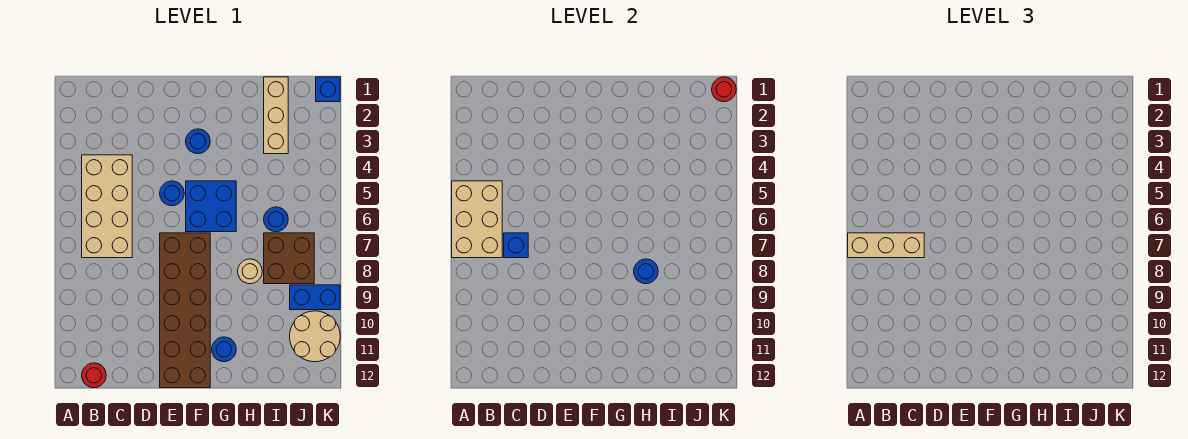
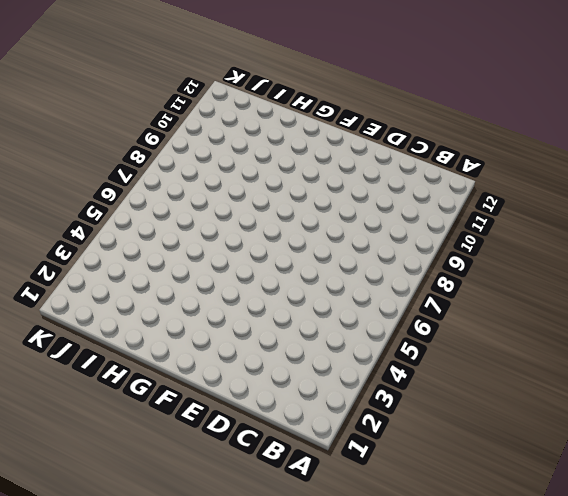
none -> tan 2x4 brick [82,155,132,258]
none -> red 1x1 round brick [82,363,106,388]
none -> blue 1x1 round brick [160,181,184,206]

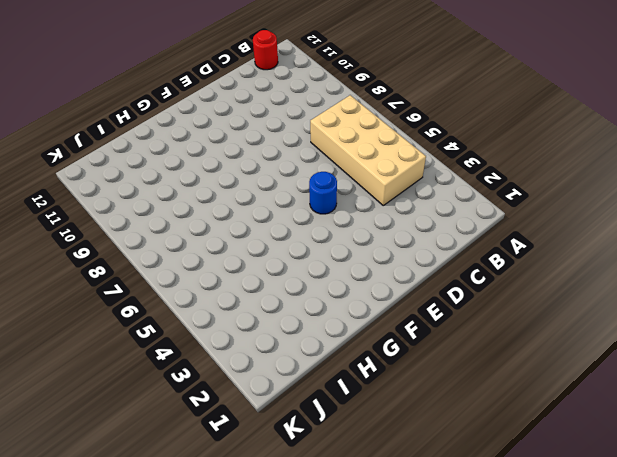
none -> brown 2x6 brick [160,233,210,388]
none -> blue 1x1 round brick [186,129,210,154]
none -> blue 2x2 brick [186,181,236,232]

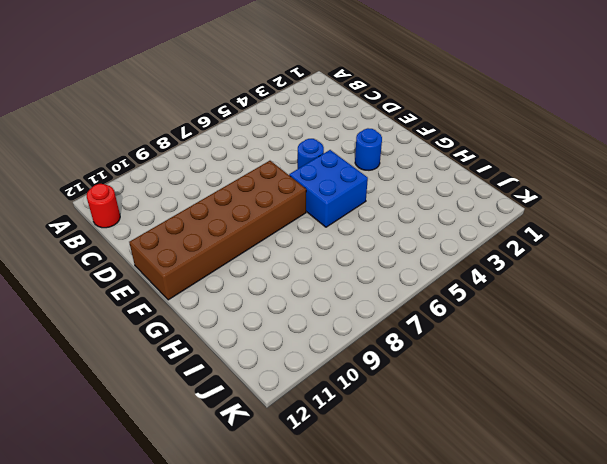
none -> tan 2x4 brick [82,155,132,258]
none -> blue 1x1 round brick [212,337,236,362]
none -> tan 1x1 round brick [238,259,262,284]

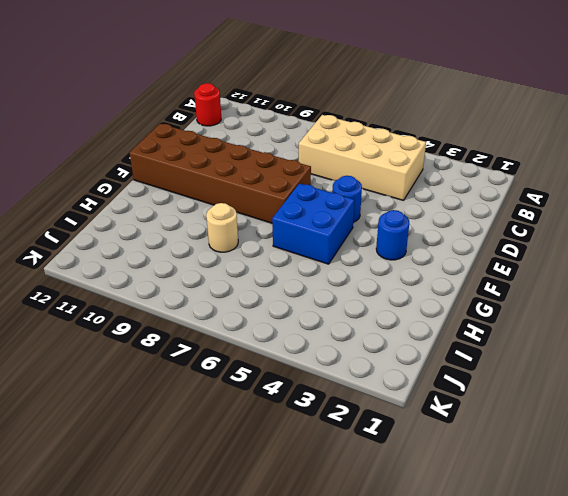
none -> blue 1x1 round brick [212,337,236,362]
none -> tan 1x3 brick [264,77,288,154]
none -> blue 1x1 round brick [264,207,288,232]

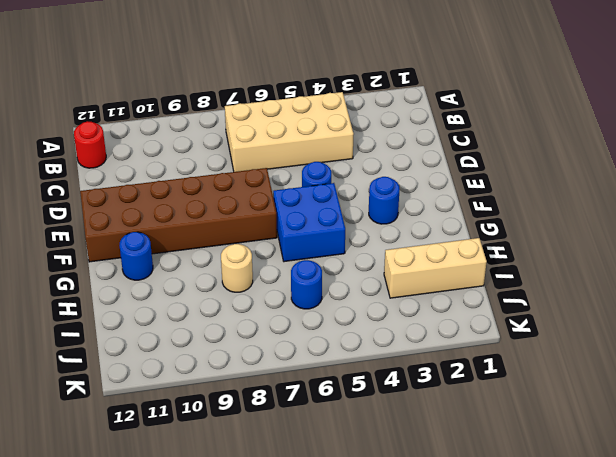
none -> brown 2x2 brick [264,233,314,284]
none -> blue 1x2 brick [290,285,340,310]
none -> tan 2x2 round brick [290,311,340,362]

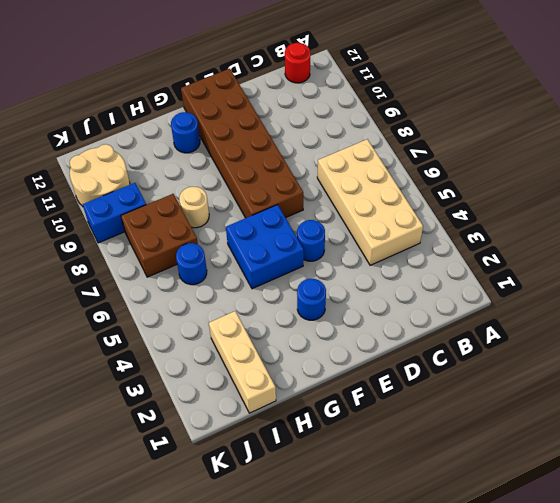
none -> blue 1x1 brick [316,77,340,102]
none -> tan 2x3 brick [452,181,502,258]
none -> blue 1x1 brick [504,233,528,258]

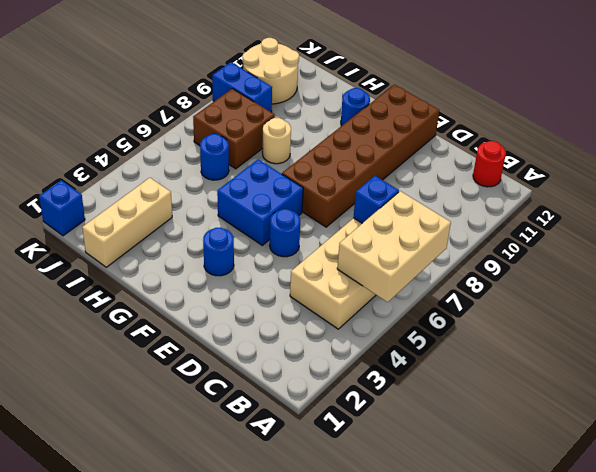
none -> blue 1x1 round brick [634,259,658,284]
none -> red 1x1 round brick [712,77,736,102]
none -> tan 1x3 brick [848,233,924,258]

